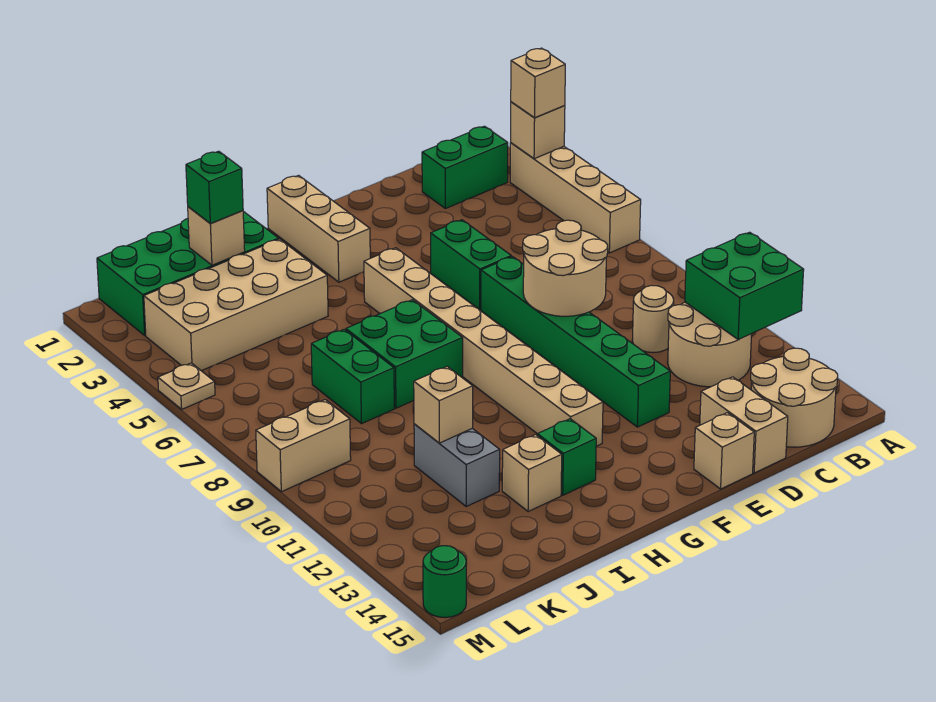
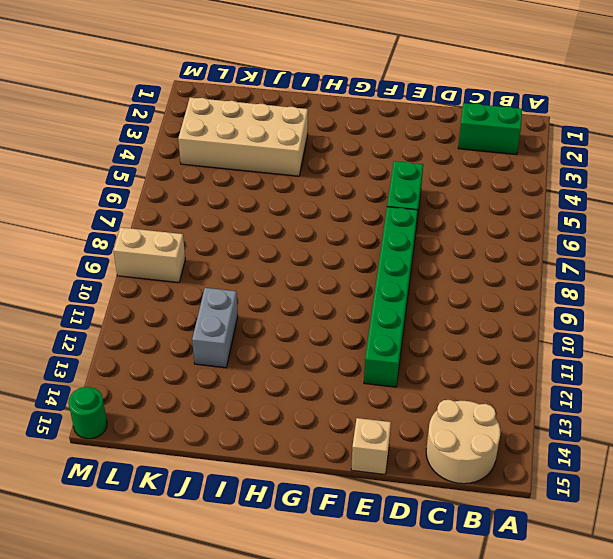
none -> tan 1x4 brick [510,143,641,253]
none -> tan 2x2 round brick [668,302,752,387]
none -> tan 1x1 round brick [632,286,674,353]

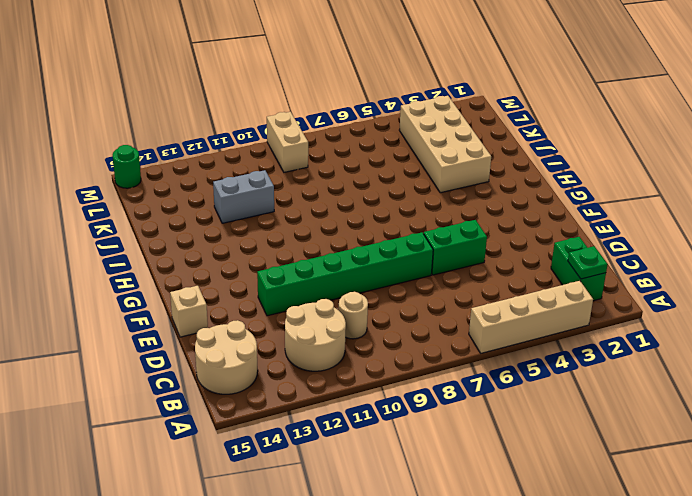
green 1x1 plate [568,246,608,279] -> none
none -> tan 1x2 brick [700,377,788,473]
none -> tan 1x3 brick [267,175,370,282]
none -> tan 1x8 brick [364,248,603,446]

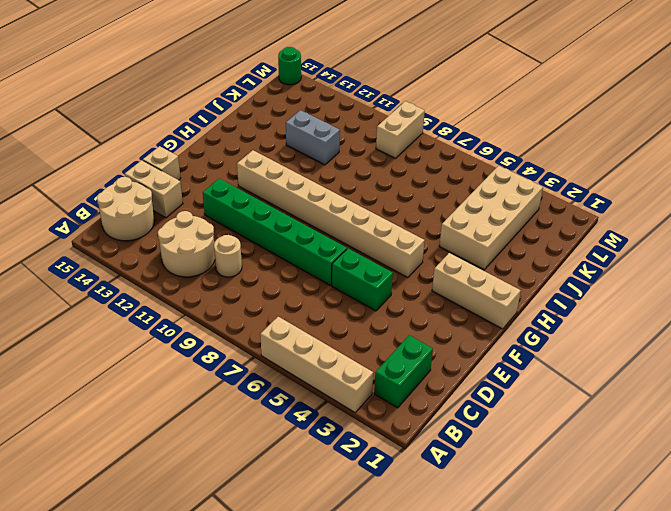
none -> green 2x2 brick [346,300,463,408]
none -> green 1x1 brick [537,419,596,495]
none -> green 2x4 brick [97,211,279,335]

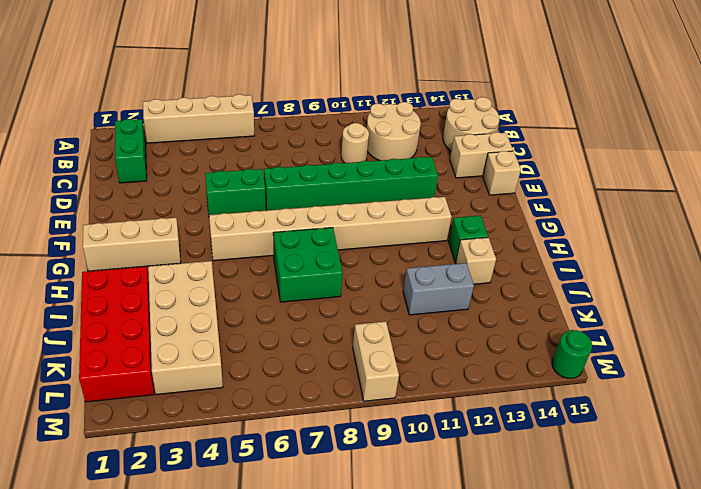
red 2x4 brick [79,266,154,402] -> green 2x4 brick [97,211,279,335]
none -> green 1x2 brick [311,329,394,424]
none -> tan 1x1 plate [158,363,215,409]
none -> tan 1x1 brick [511,102,565,159]

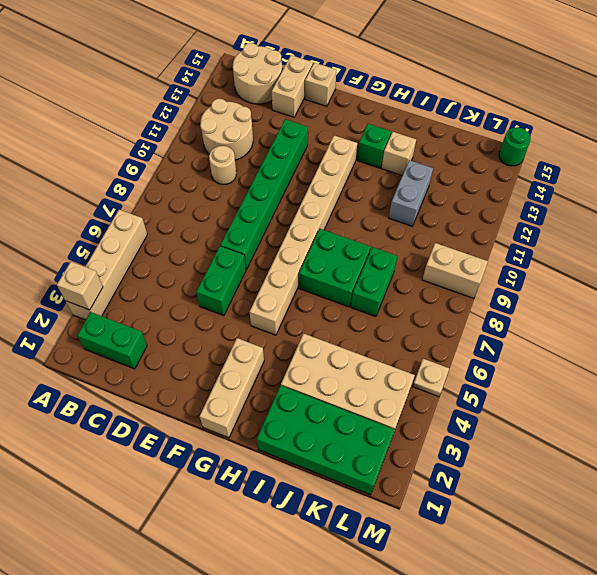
none -> green 2x2 brick [685,232,804,340]
none -> tan 2x2 round brick [523,220,608,316]
none -> tan 1x1 brick [188,207,245,265]

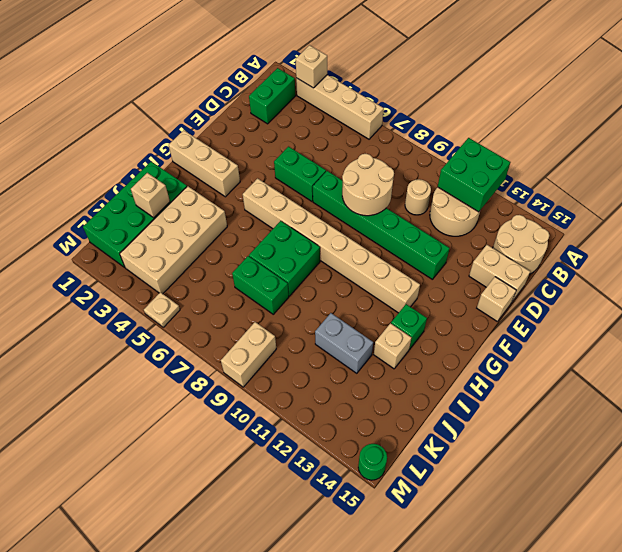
none -> tan 1x1 brick [414,367,473,443]
none -> tan 1x1 brick [511,48,565,118]
none -> green 1x1 brick [186,151,243,224]

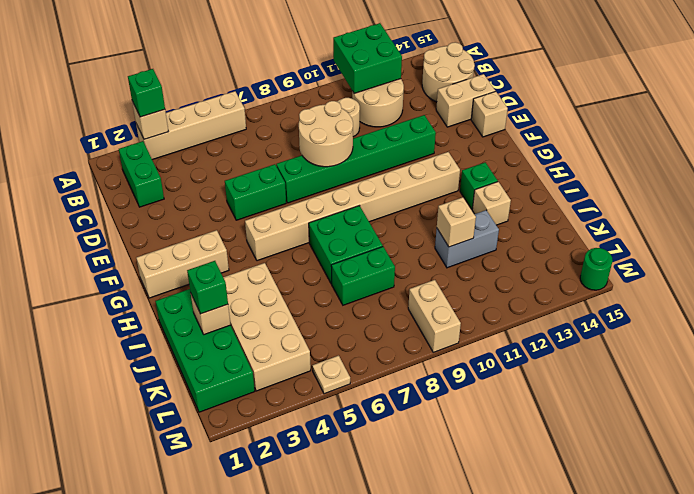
green 1x1 brick [128,69,165,117] -> tan 1x1 brick [511,48,565,118]

